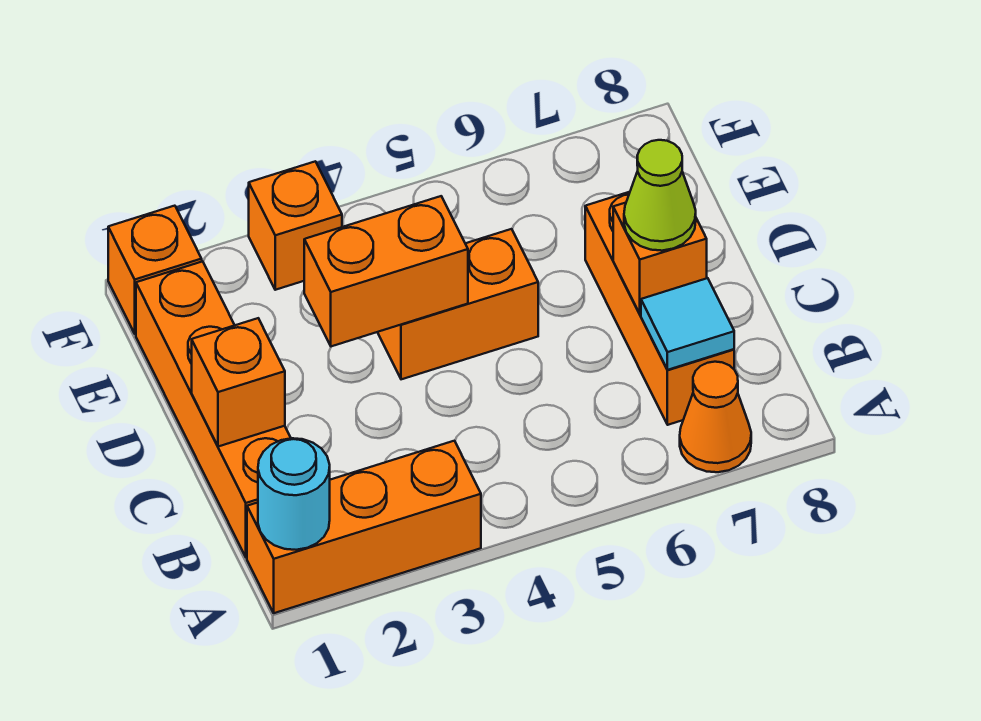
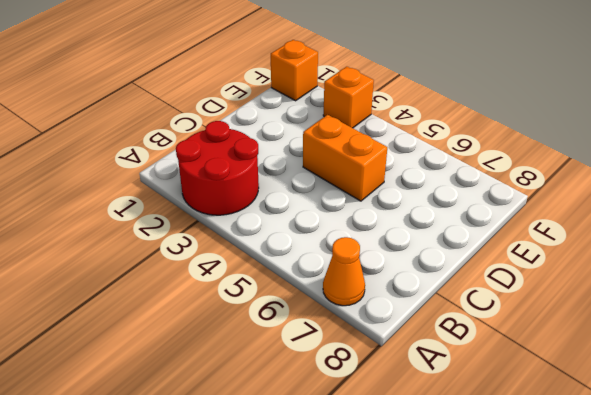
red 2x2 round brick [176,121,259,215] -> orange 1x3 brick [247,441,481,613]
none -> orange 1x4 brick [136,261,291,557]
none -> orange 1x3 brick [585,192,734,425]
none -> cyan 1x1 round brick [258,438,330,550]

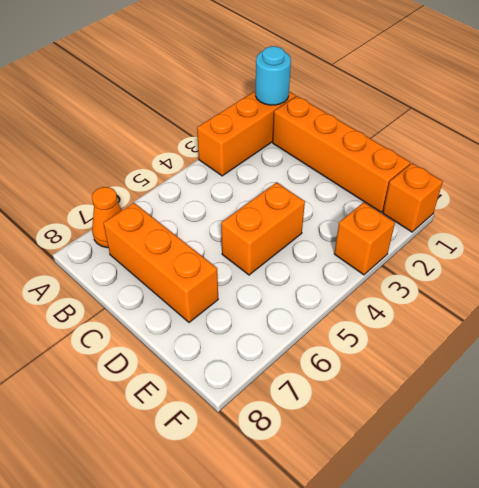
none -> cyan 1x1 tile [641,278,734,370]
none -> orange 1x1 brick [192,318,285,447]
none -> orange 1x1 brick [613,203,707,314]

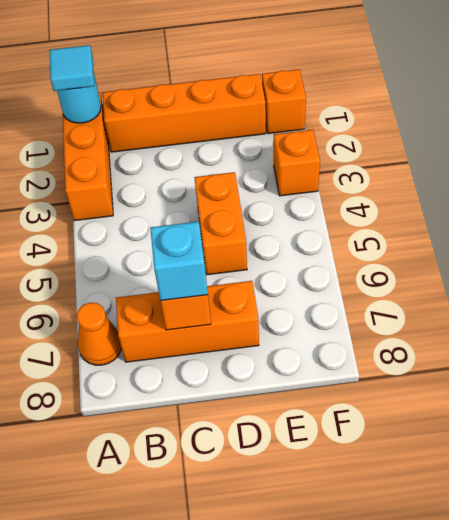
cyan 1x1 tile [50,45,94,91] -> cyan 1x1 tile moved to [641,278,734,370]
cyan 1x1 brick [150,222,208,301] -> lime 1x1 cone [624,140,696,251]
none -> orange 1x1 brick [192,318,285,447]
none -> orange 1x2 brick [304,196,468,346]

